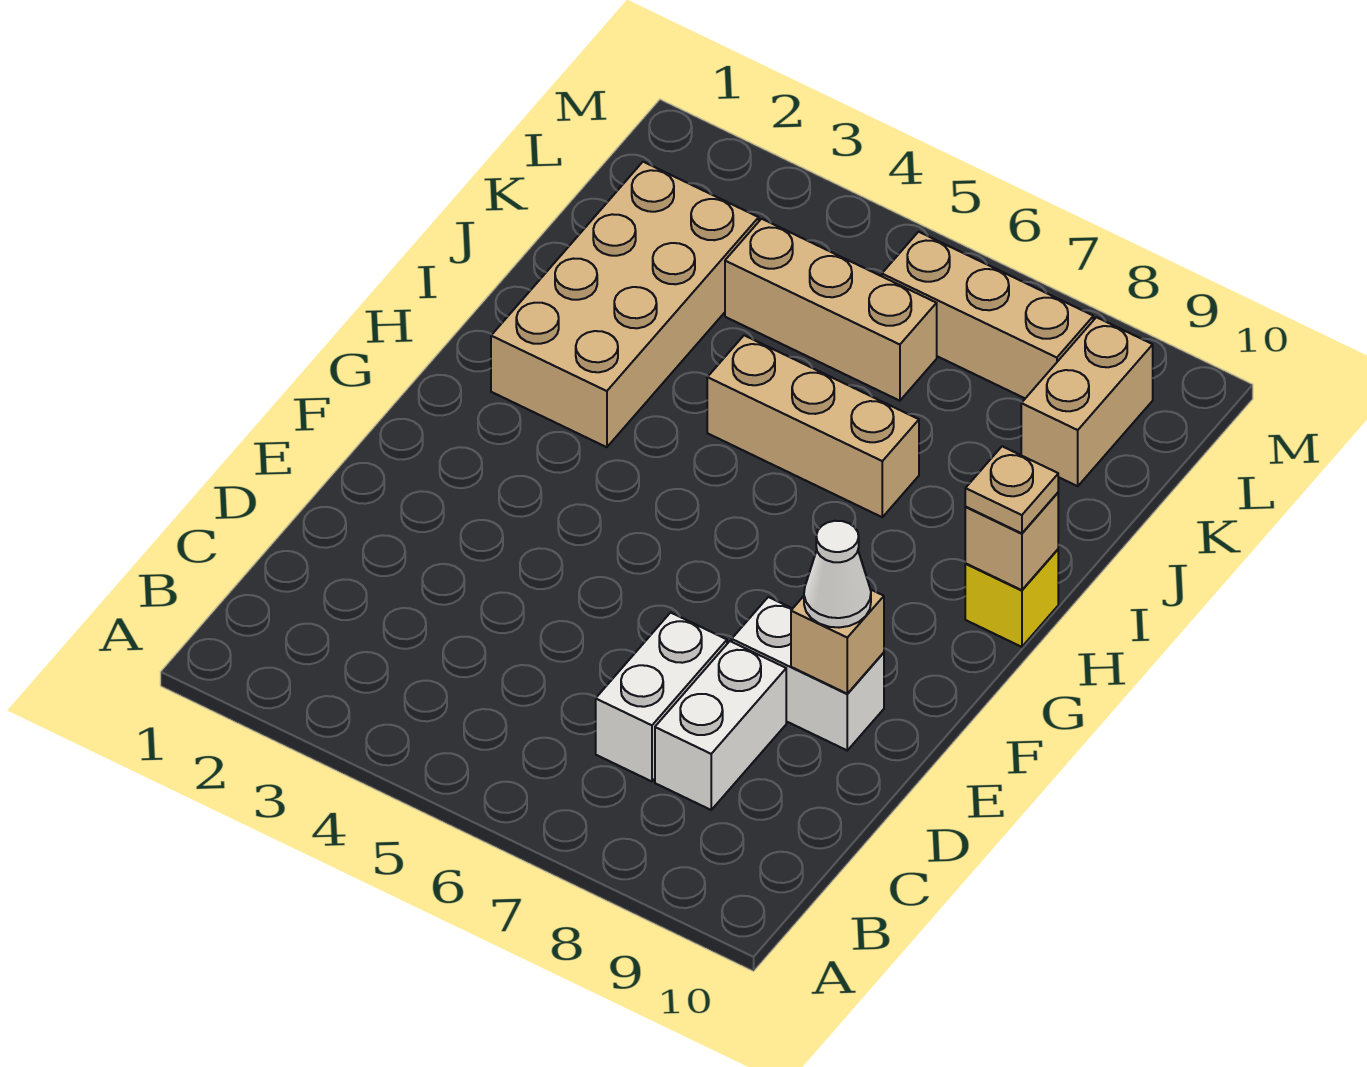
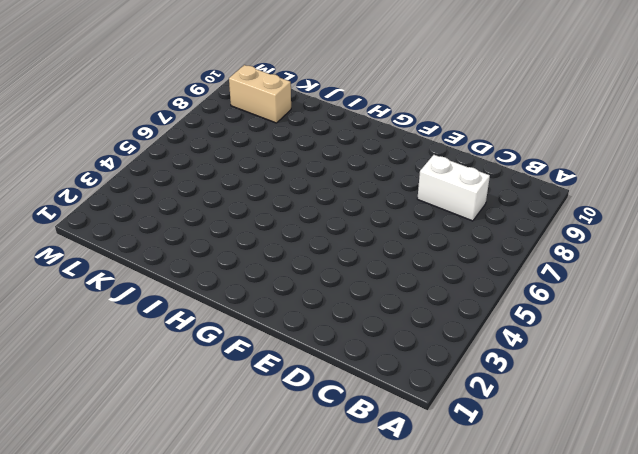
none -> white 1x2 brick [596,613,727,781]
none -> white 1x2 brick [732,597,884,750]
none -> tan 2x4 brick [491,162,759,447]

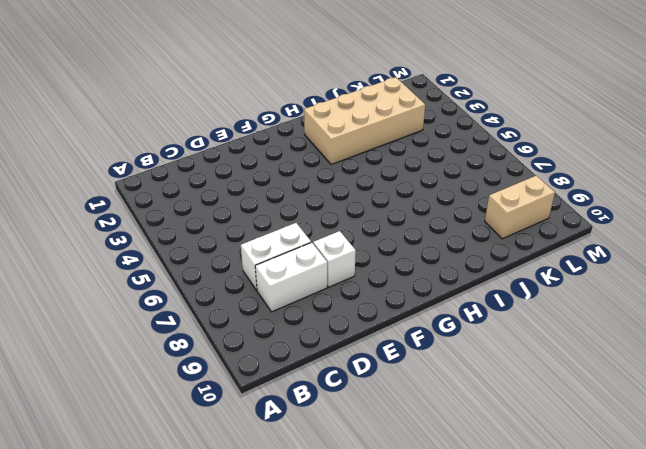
white 1x1 brick [313,231,356,287] -> white 1x2 brick [732,597,884,750]
none -> yellow 1x1 brick [965,550,1058,647]
none -> tan 1x3 brick [707,335,919,517]
none -> tan 1x3 brick [725,219,937,401]

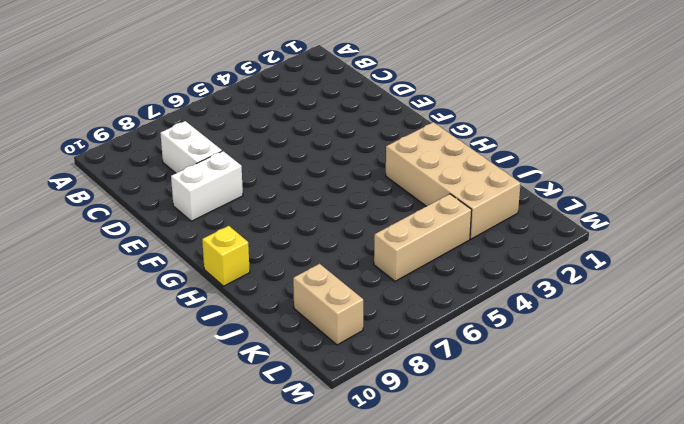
none -> white 1x2 brick [596,613,727,781]
none -> tan 1x3 brick [707,335,919,517]
none -> tan 1x3 brick [882,232,1093,398]

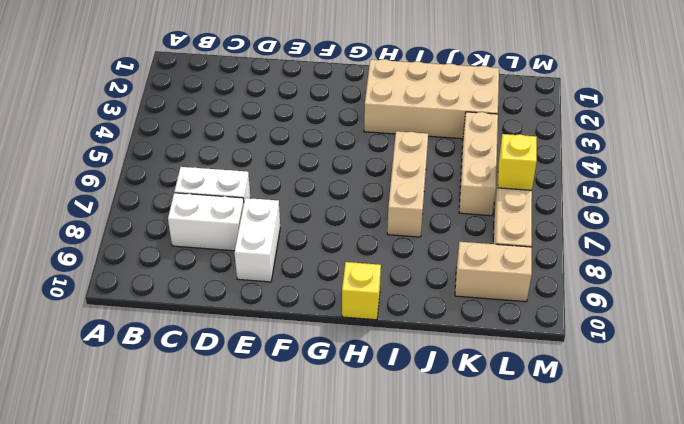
yellow 1x1 brick [498,134,537,190] -> none
none -> tan 1x1 brick [791,589,884,693]
none -> tan 1x1 brick [965,493,1058,590]
none -> white 1x1 cone [804,521,871,628]

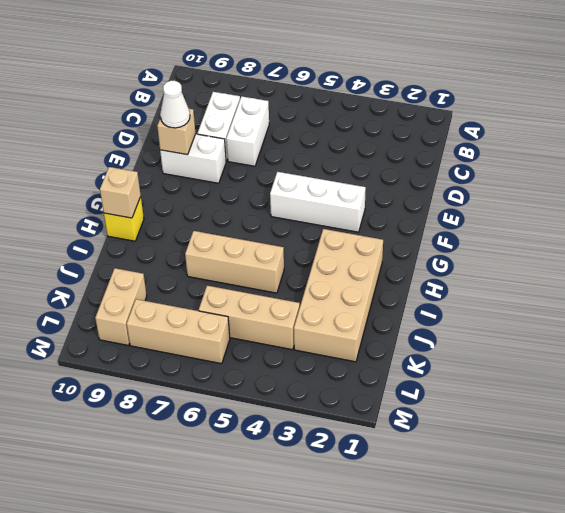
white 1x3 brick [270,172,366,232] -> none
none -> tan 1x1 plate [965,446,1058,533]

